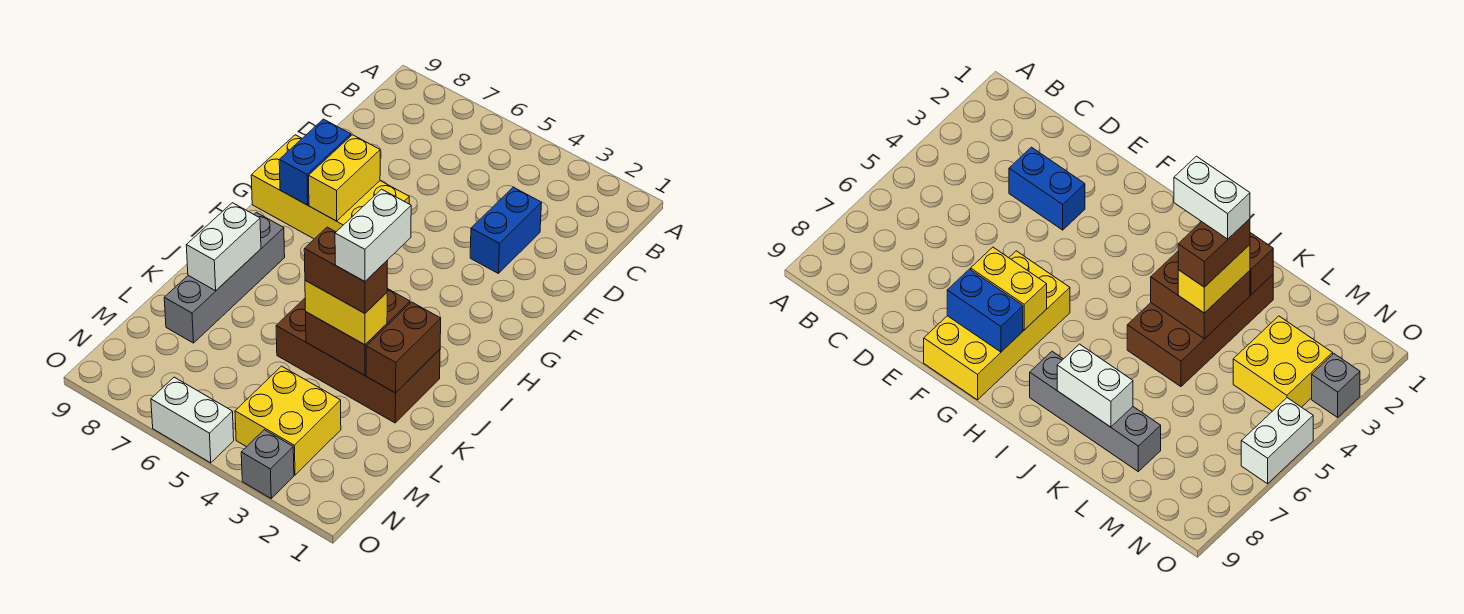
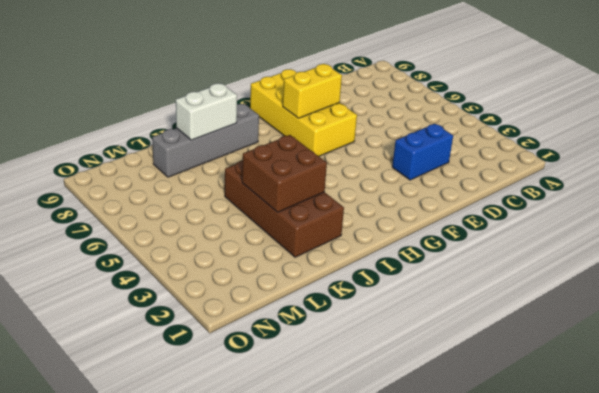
none -> yellow 2x2 brick [235,366,341,475]
none -> grey 1x1 brick [241,430,294,498]
none -> white 1x2 brick [151,377,234,463]

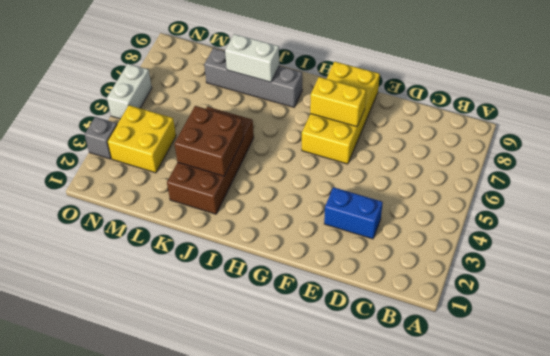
none -> blue 1x2 brick [279,119,351,205]
none -> brown 1x2 brick [366,302,441,393]
none -> yellow 1x2 brick [305,280,387,345]

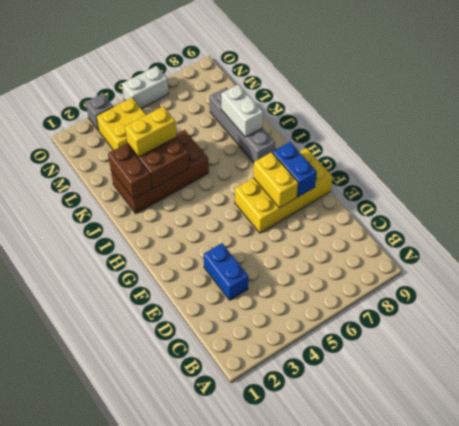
none -> brown 1x2 brick [304,227,387,313]
none -> white 1x2 brick [335,189,411,282]

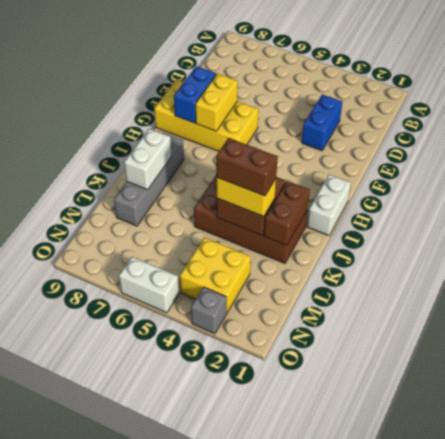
white 1x2 brick [307,175,351,236] -> white 1x2 brick moved to [335,189,411,282]

